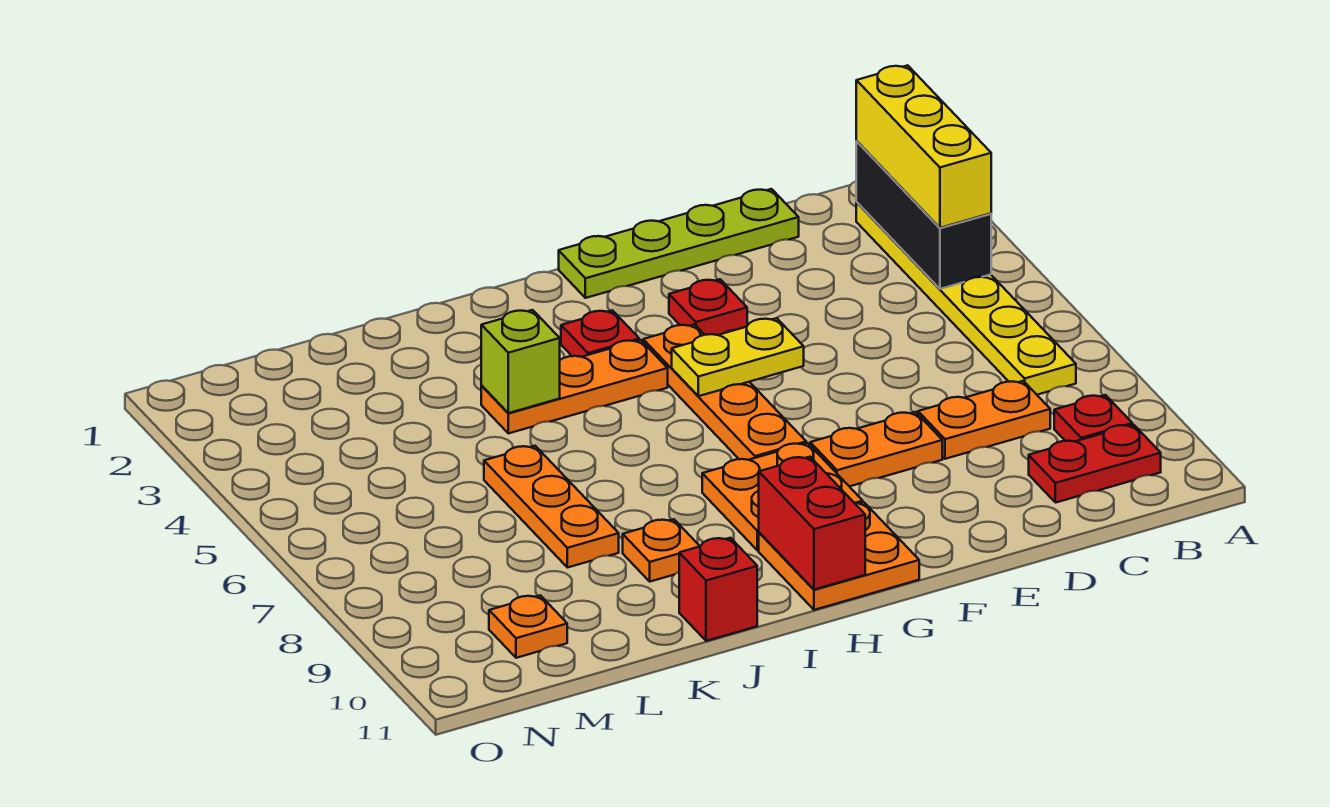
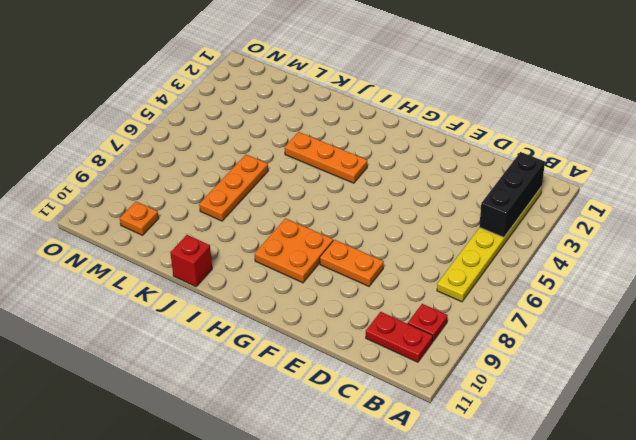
none -> orange 1x2 plate [918,381,1050,459]
none -> lime 1x4 plate [559,189,799,298]
none -> red 1x1 plate [669,279,747,335]

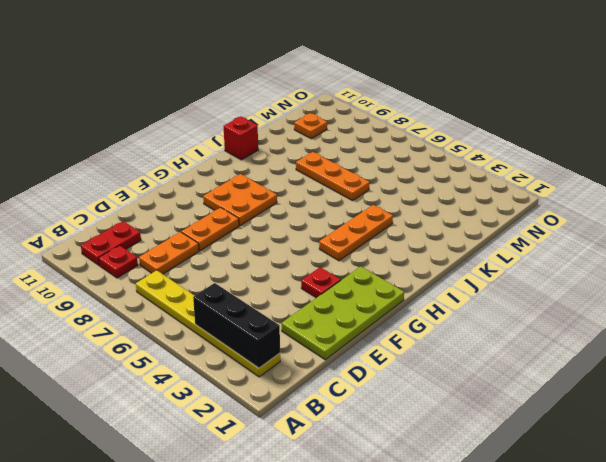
lime 2x4 plate [282,266,404,360] -> lime 1x4 plate [559,189,799,298]
none -> orange 1x4 plate [643,324,806,460]
none -> orange 2x2 plate [759,502,919,610]
none -> red 1x1 plate [561,310,639,357]

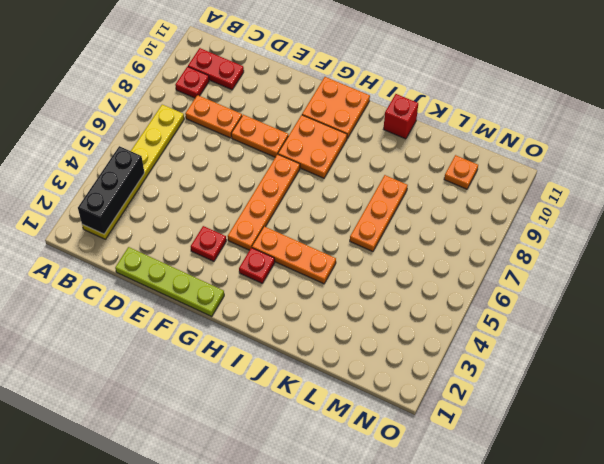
none -> orange 1x1 plate [623,519,700,582]
none -> yellow 1x2 plate [672,318,804,396]
none -> red 1x2 brick [759,457,865,590]

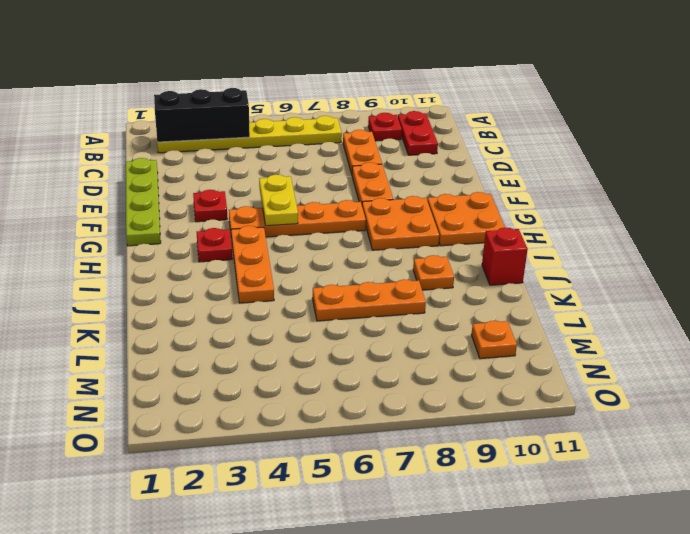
none -> red 1x2 brick [759,457,865,590]
none -> lime 1x1 brick [481,310,560,413]
none -> yellow 1x3 brick [856,65,991,228]

